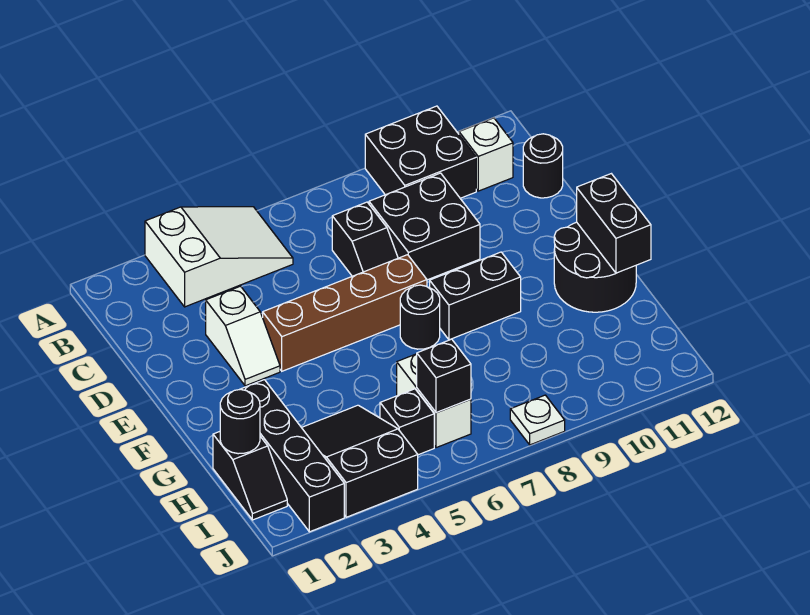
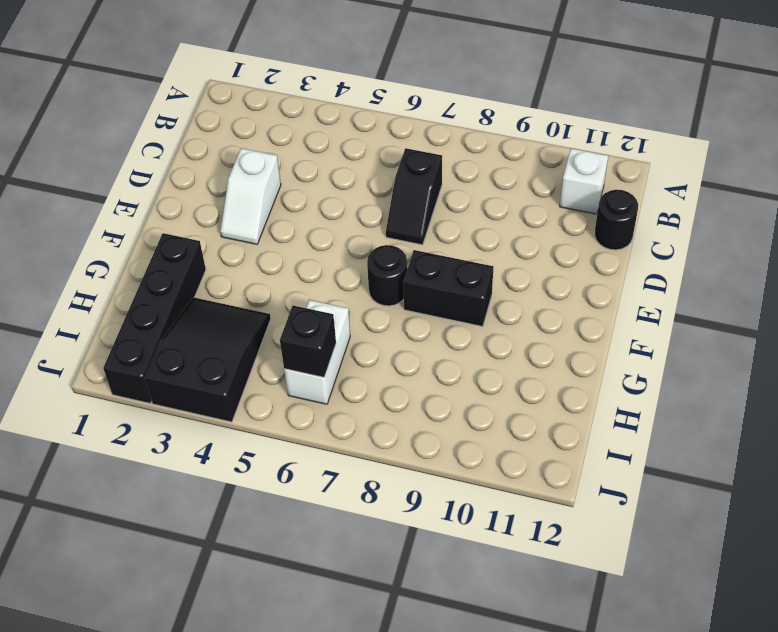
none -> white 2x3 slope [145,207,293,307]
none -> black 2x2 brick [365,106,476,198]
none -> black 2x2 brick [369,173,480,280]

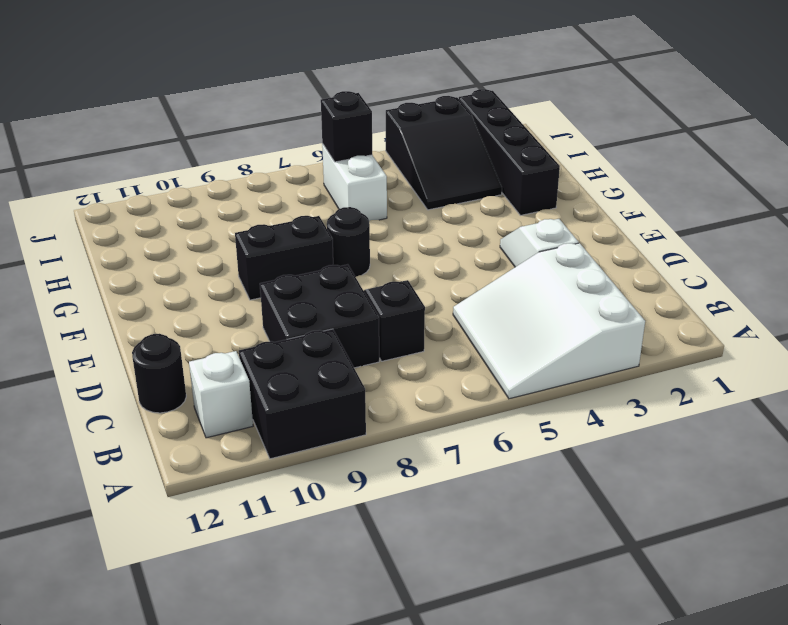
white 3x3 slope [453,243,645,399] -> white 2x3 slope [145,207,293,307]
none -> brown 1x4 brick [263,255,427,371]
none -> black 2x2 round brick [554,222,636,312]
none -> black 1x2 slope [213,432,287,520]

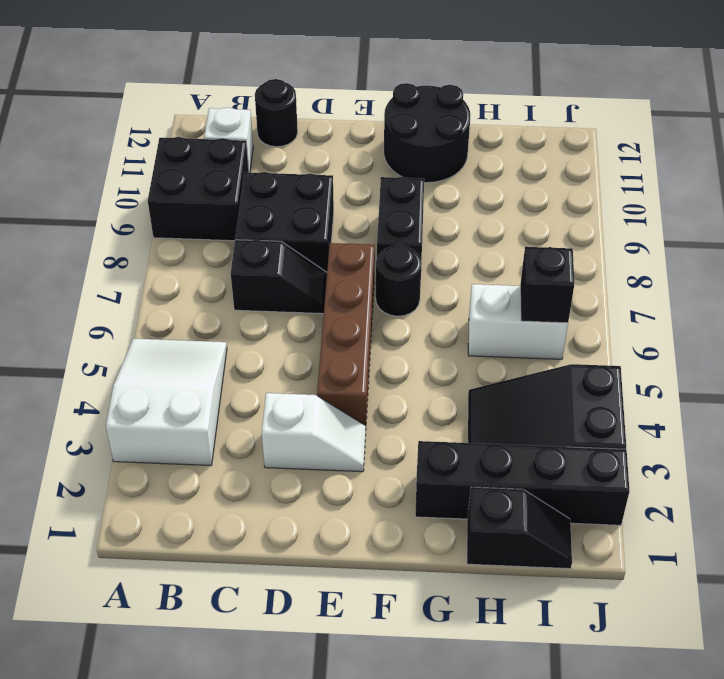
none -> black 1x1 brick [380,389,434,455]
none -> white 1x1 plate [510,395,565,445]
none -> black 1x2 brick [577,174,651,273]

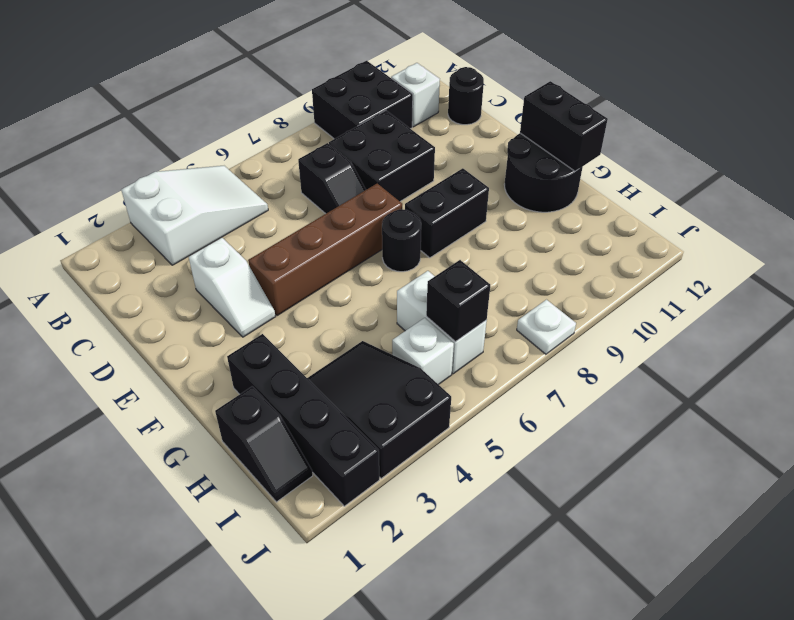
white 1x1 brick [392,318,454,385] -> black 1x1 brick [380,389,434,455]
none -> black 1x1 round brick [220,389,260,454]

